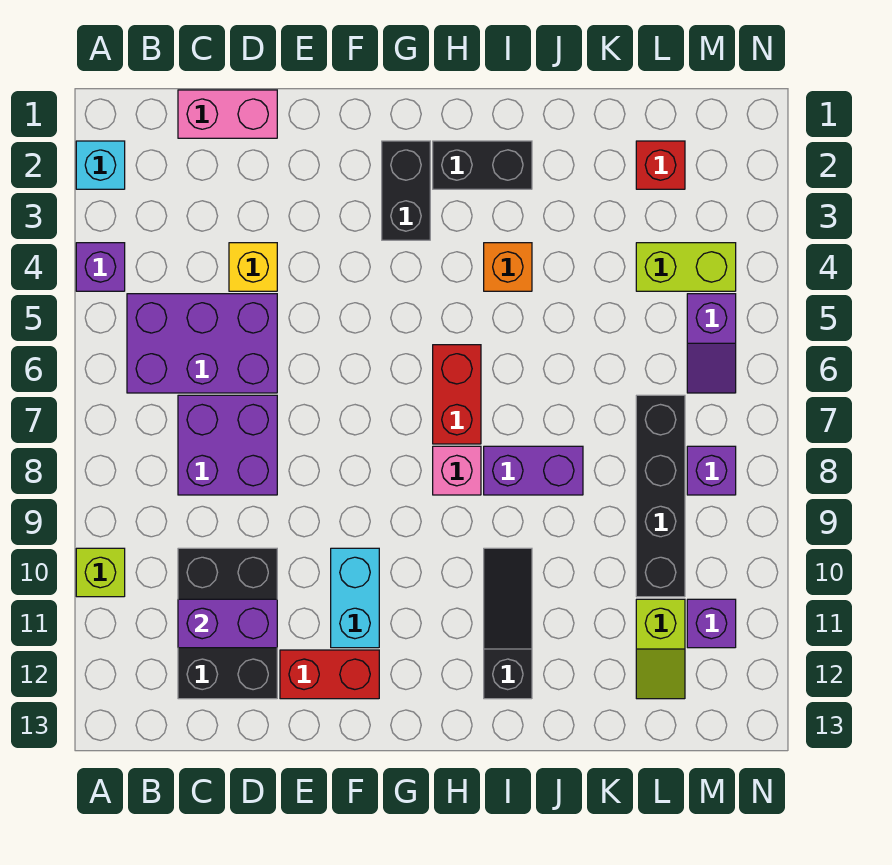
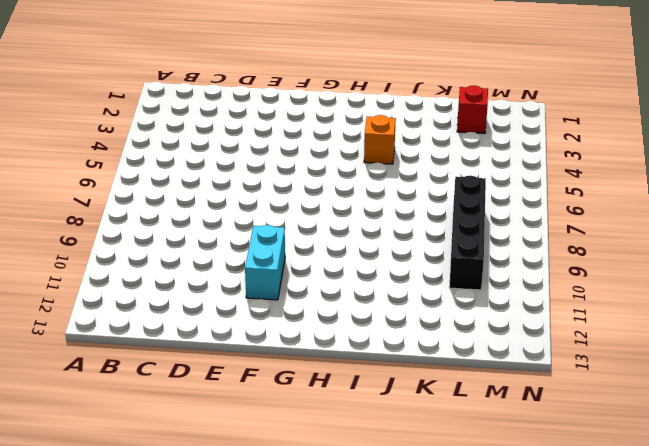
none -> cyan 1x1 brick [76,141,125,189]
none -> purple 1x1 brick [76,243,125,291]
none -> lime 1x1 brick [76,548,125,597]

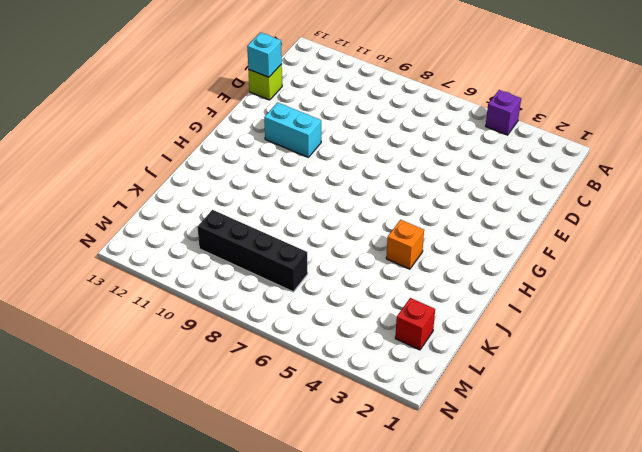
lime 1x1 brick [248,64,282,100] -> lime 1x1 brick moved to [76,548,125,597]
cyan 1x1 brick [247,32,282,77] -> cyan 1x1 brick moved to [76,141,125,189]
none -> purple 2x3 brick [127,294,277,393]
none -> pink 1x2 brick [178,90,277,138]
none -> purple 2x2 brick [178,395,277,495]

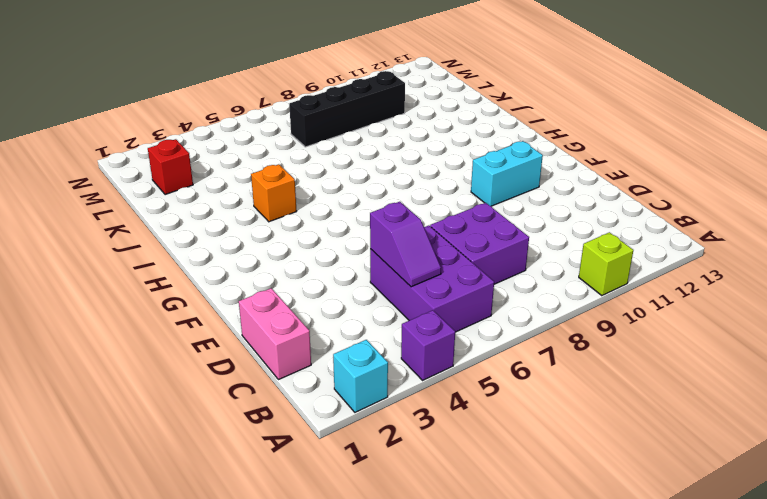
purple 1x2 slope [370,202,441,287] -> purple 1x2 slope turned to [687,294,736,393]
none -> black 2x3 brick [178,548,277,699]
none -> yellow 1x1 brick [229,243,277,291]
none -> red 1x2 brick [280,650,379,699]

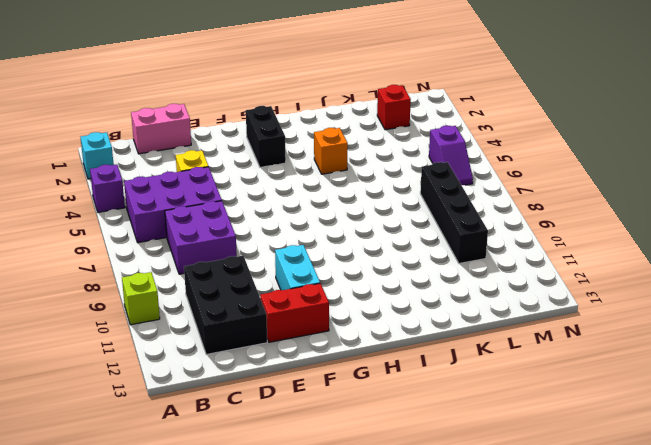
none -> black 1x2 brick [433,141,532,189]
none -> red 1x2 brick [433,345,481,444]
none -> pink 1x1 brick [433,446,481,495]

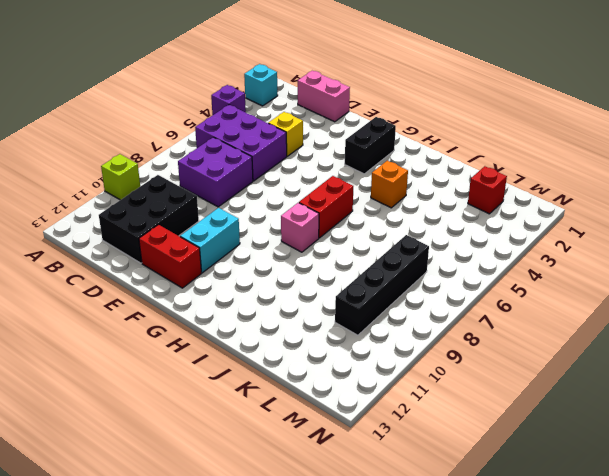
none -> black 1x2 brick [433,141,532,189]
none -> purple 1x2 brick [484,446,583,495]
none -> black 1x3 slope [484,548,532,699]

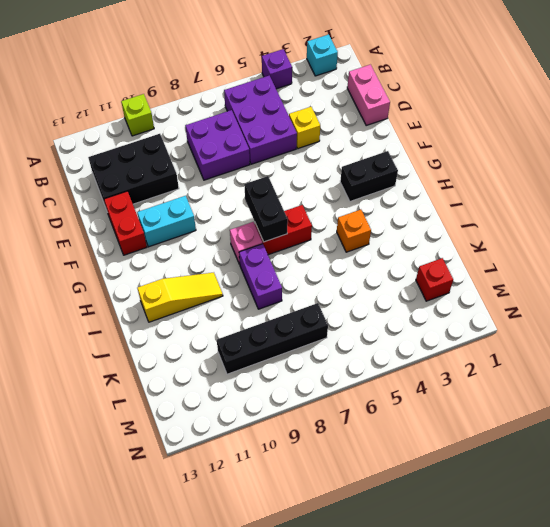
black 1x2 brick [244,176,288,242] -> black 1x2 brick moved to [433,141,532,189]
yellow 1x3 slope [137,273,223,322] -> black 1x3 slope [484,548,532,699]
none -> lime 1x2 brick [636,243,736,291]
none -> lime 1x2 slope [636,599,685,699]
none -> purple 1x2 slope [687,294,736,393]

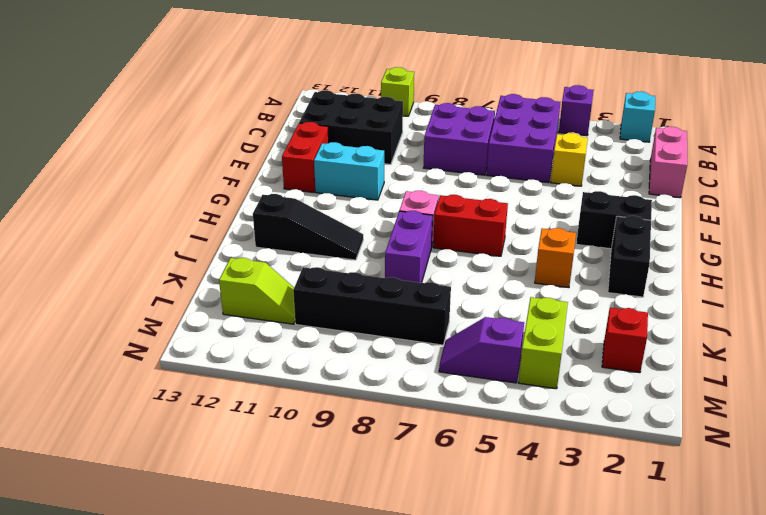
lime 1x2 slope [219,258,295,324] -> lime 1x2 slope turned to [636,599,685,699]
none -> purple 1x1 brick [687,446,736,495]
none -> purple 1x1 brick [687,599,736,648]
none -> purple 1x2 brick [178,599,277,648]

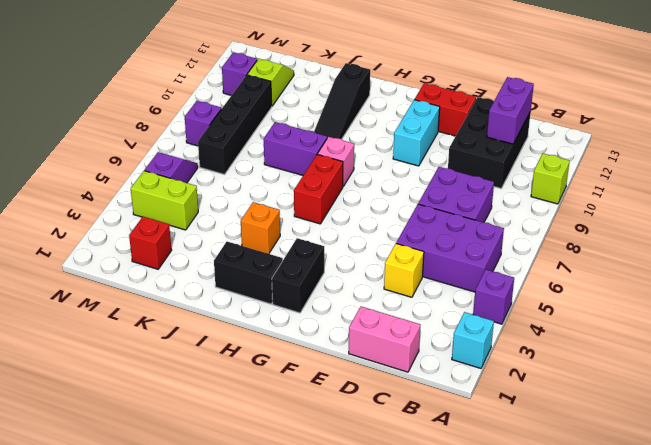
purple 1x2 brick [487,77,534,144] -> purple 1x2 brick turned to [178,599,277,648]

